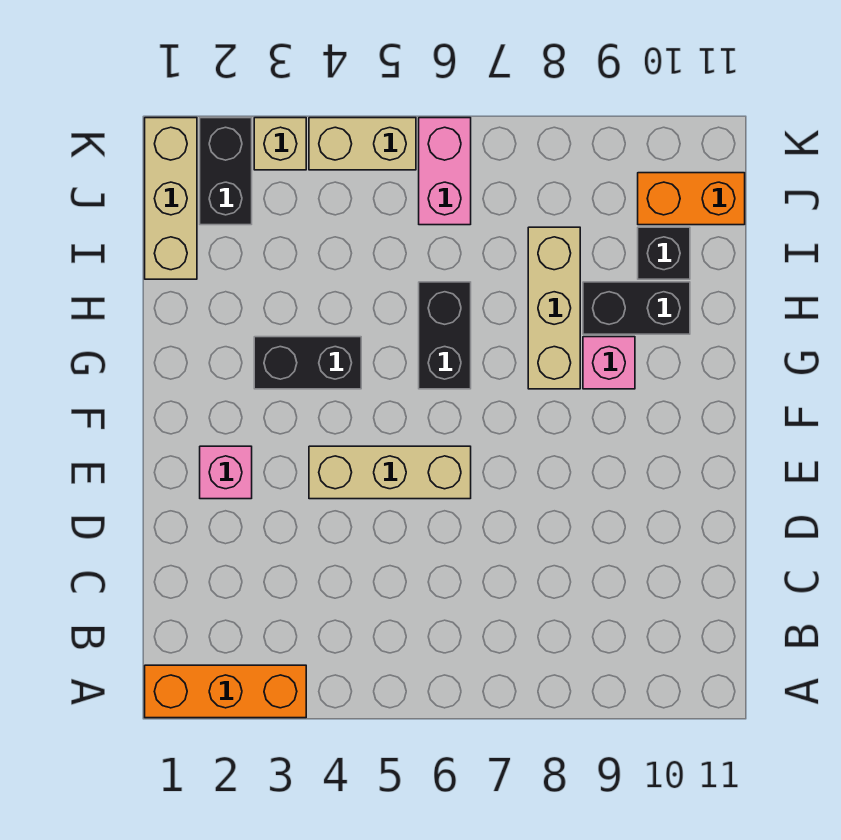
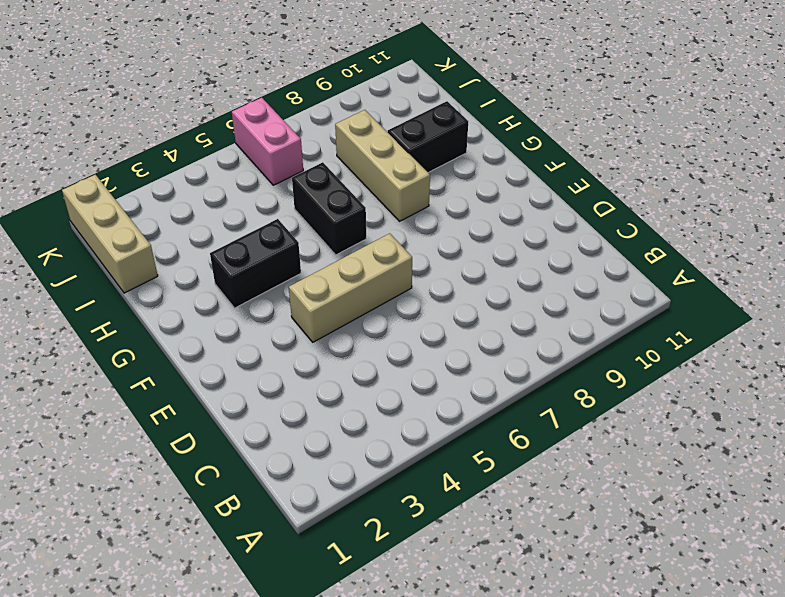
none -> orange 1x3 brick [145,665,306,718]
none -> pink 1x1 brick [200,446,252,499]
none -> pink 1x1 brick [583,337,635,389]

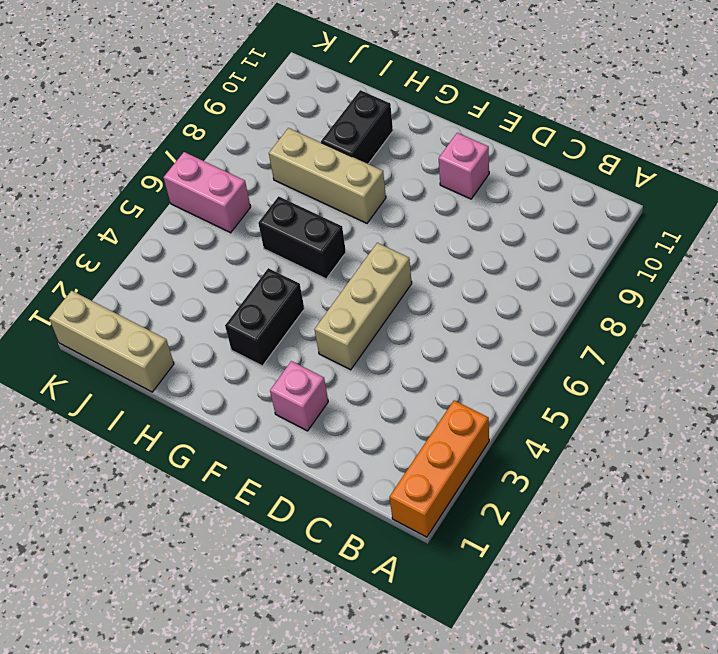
pink 1x1 brick [439,133,489,199] -> pink 1x1 brick moved to [583,337,635,389]
none -> black 1x1 brick [638,227,690,279]
none -> black 1x2 brick [200,118,252,225]
none -> orange 1x2 brick [638,173,745,225]

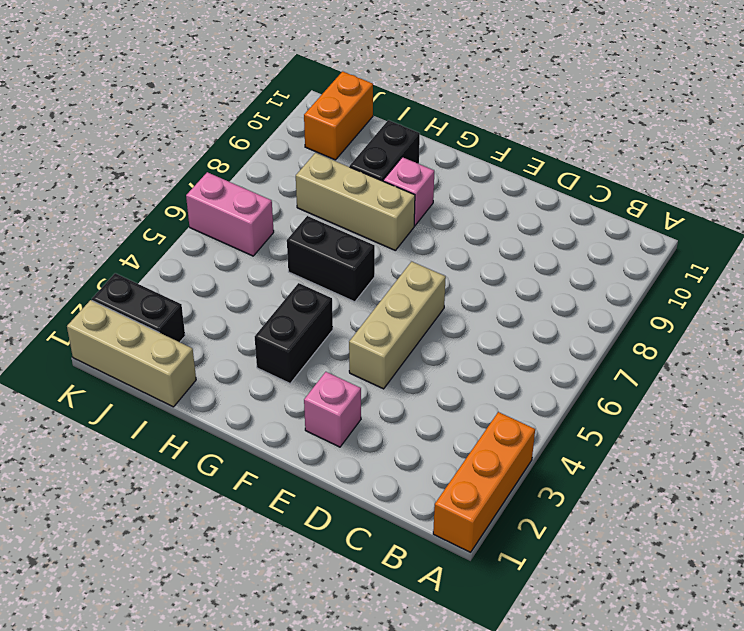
none -> black 1x1 brick [638,227,690,279]
none -> tan 1x1 brick [254,118,306,170]
none -> tan 1x2 brick [309,118,416,170]

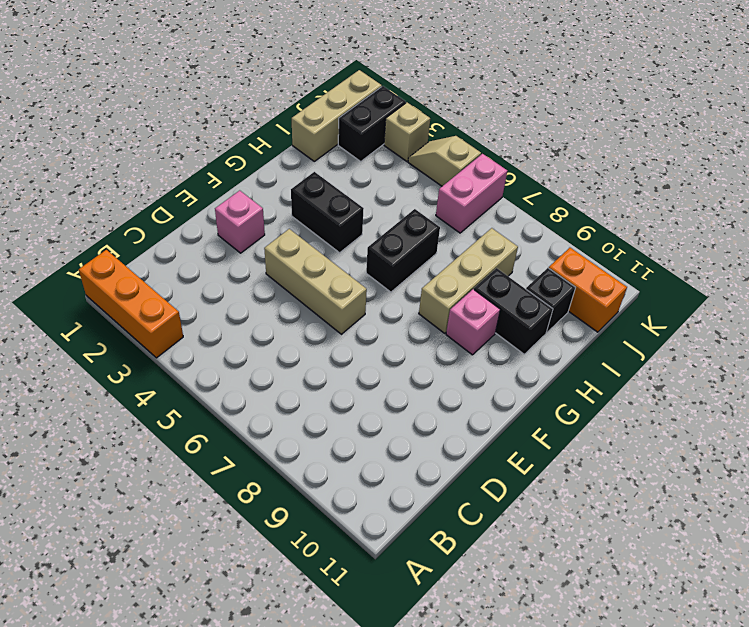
tan 1x2 slope [408,136,481,186] -> tan 1x2 brick [309,118,416,170]

